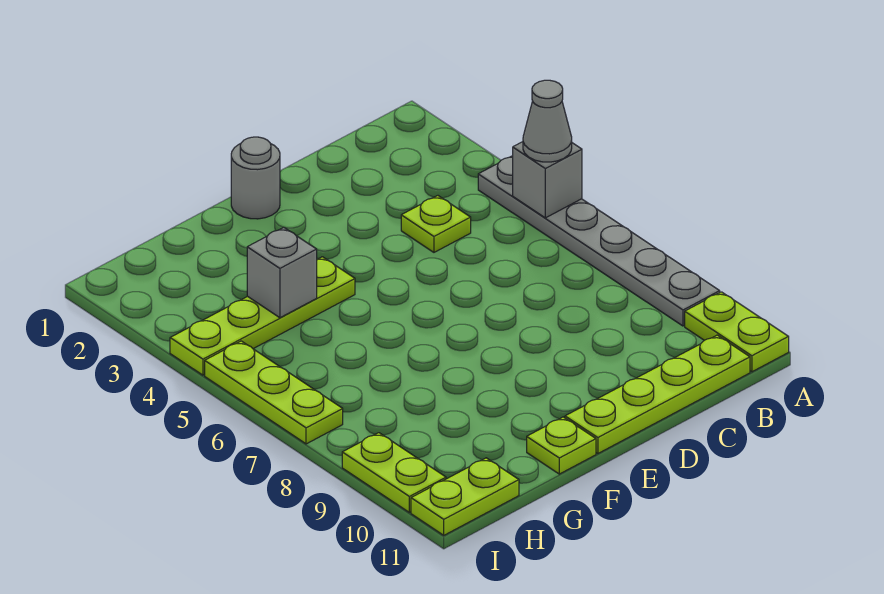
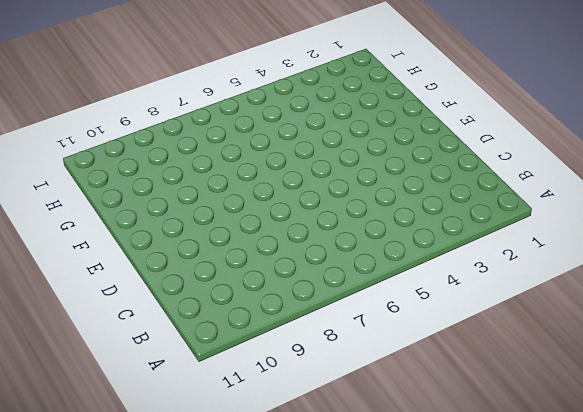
none -> grey 1x6 plate [478,156,720,326]
none -> lime 1x2 plate [685,292,789,372]
none -> lime 1x4 plate [565,335,750,454]

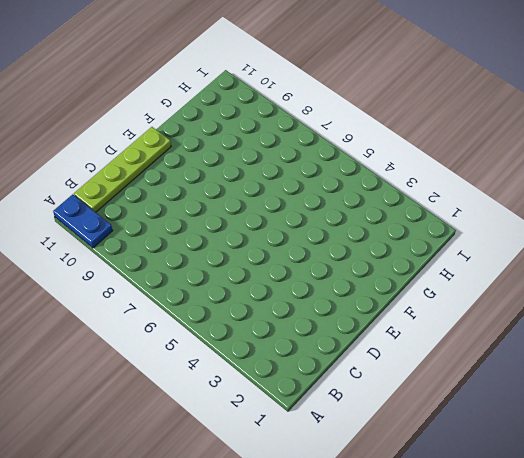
blue 1x2 plate [53,194,113,248] -> lime 1x2 plate [685,292,789,372]
none -> grey 1x6 plate [478,156,720,326]
none -> lime 1x1 plate [401,196,471,252]
none -> grey 1x1 round brick [231,137,280,219]

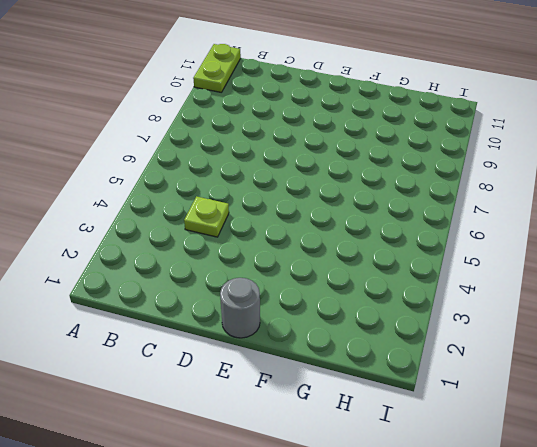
none -> grey 1x6 plate [478,156,720,326]
none -> lime 1x4 plate [565,335,750,454]
none -> lime 1x4 plate [170,257,355,375]

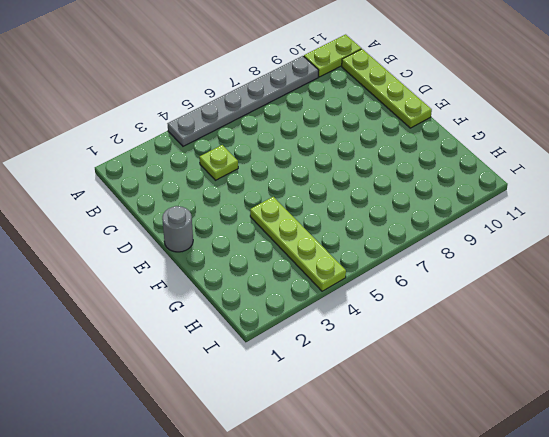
none -> lime 1x1 plate [527,417,596,474]
none -> lime 1x2 plate [411,458,519,535]
none -> lime 1x3 plate [205,341,343,444]

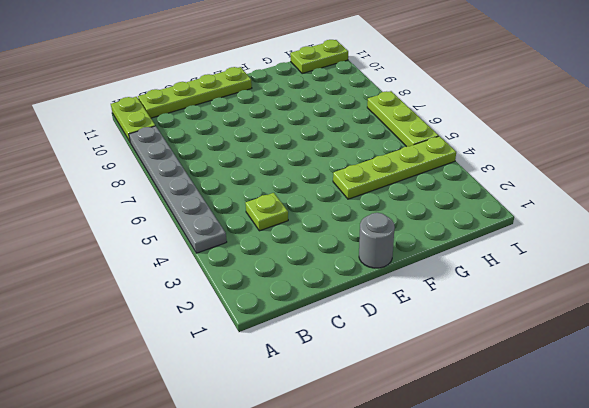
none -> lime 1x1 plate [527,417,596,474]
none -> lime 1x2 plate [342,433,446,513]
none -> grey 1x1 brick [513,142,582,218]

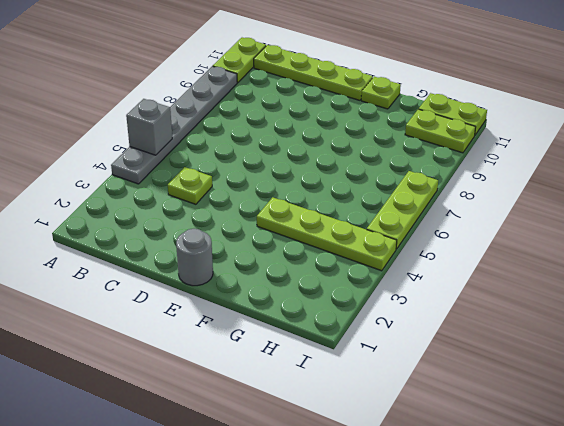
lime 1x2 plate [405,109,476,153] -> lime 1x2 plate turned to [342,433,446,513]
none -> grey 1x1 brick [247,227,317,318]
none -> grey 1x1 cone [523,80,572,162]

